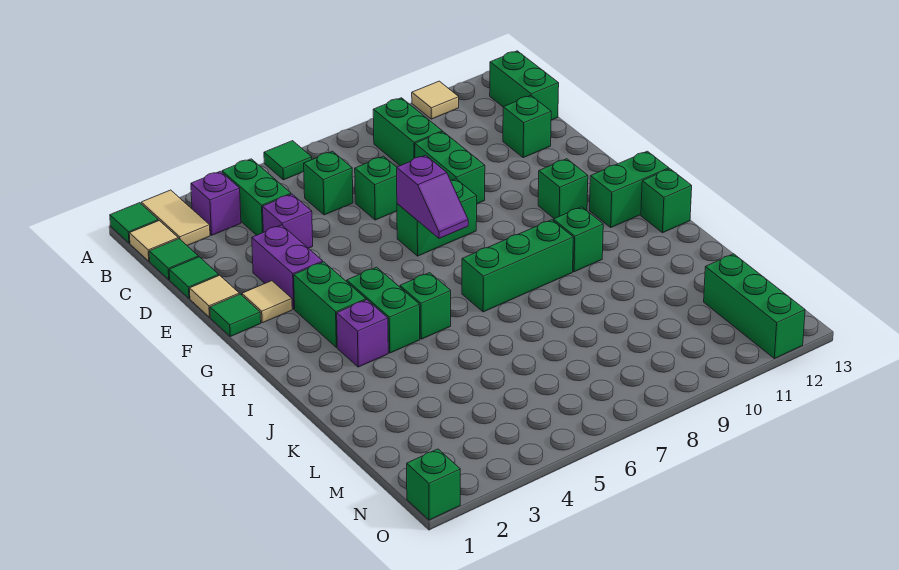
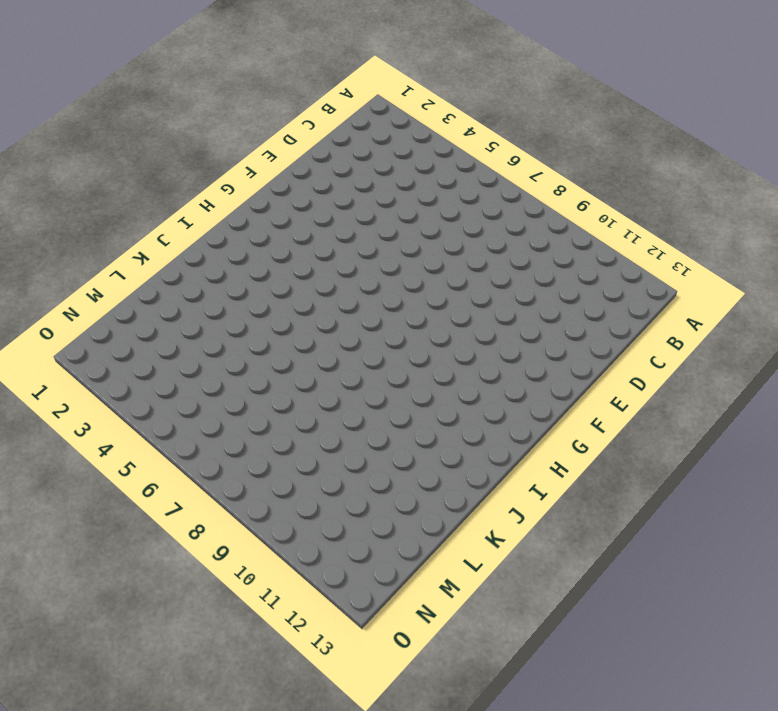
none -> green 1x1 tile [110,203,158,243]
none -> tan 1x2 tile [141,190,210,246]
none -> green 1x1 tile [264,141,312,180]
none -> tan 1x1 tile [412,81,459,119]

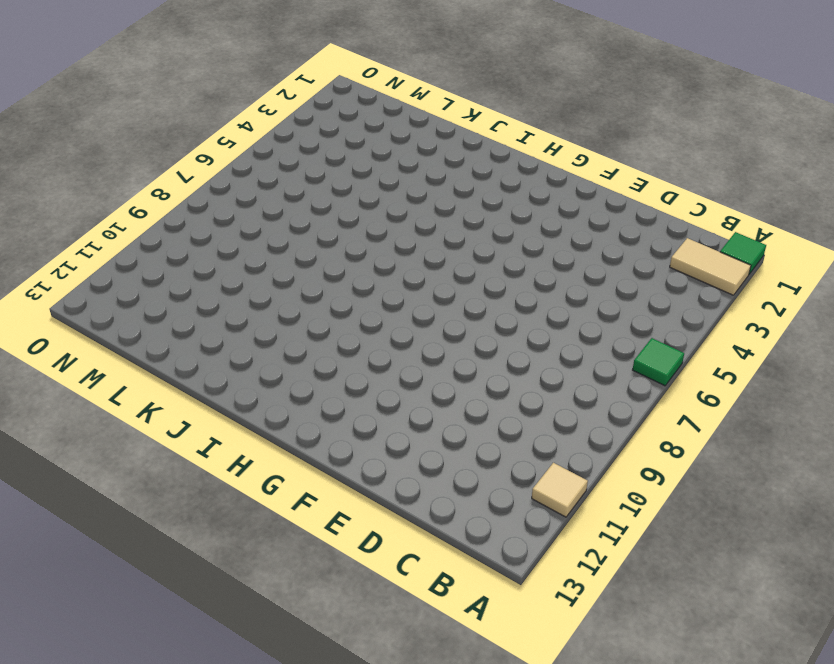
none -> tan 1x1 tile [129,221,178,261]
none -> purple 1x1 brick [191,171,241,235]
none -> green 1x2 brick [222,159,291,235]
none -> green 1x2 brick [373,98,442,166]

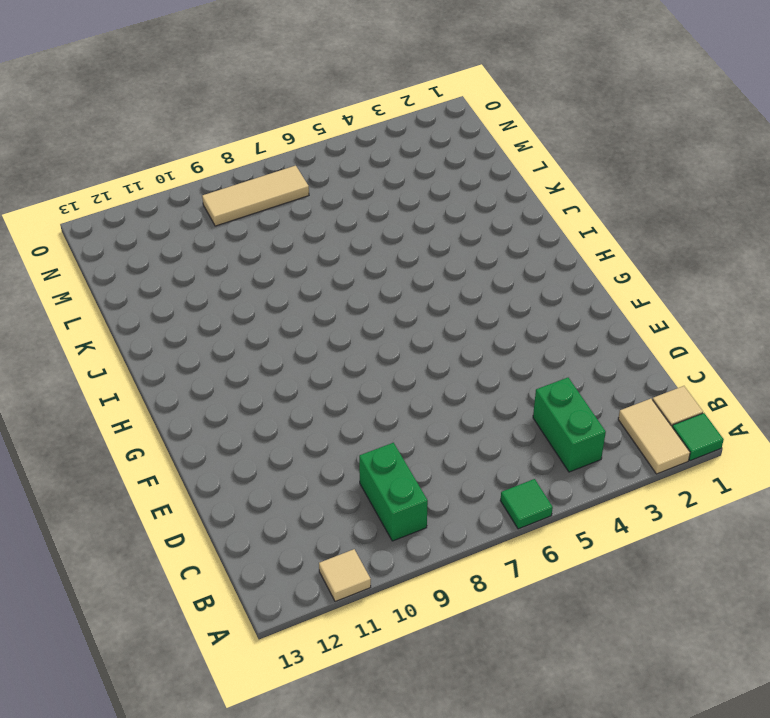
tan 1x3 tile [202,166,309,226] -> none
none -> purple 1x1 brick [191,171,241,235]
none -> green 1x2 brick [490,51,559,120]
none -> green 1x1 tile [149,239,198,280]
none -> green 1x1 brick [304,151,353,215]

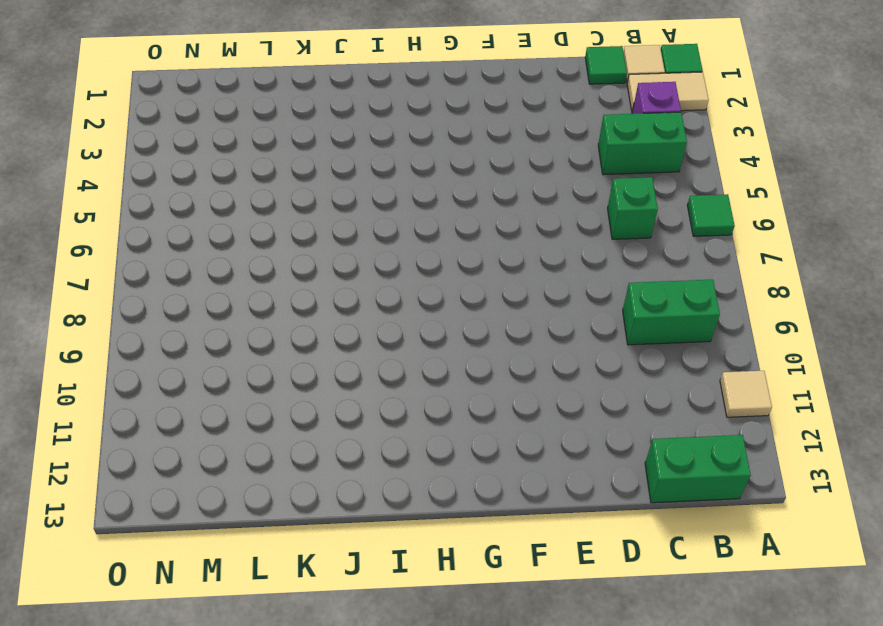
none -> green 1x1 tile [169,257,219,298]
none -> purple 1x1 brick [263,194,313,248]
none -> green 1x1 brick [355,156,397,220]
none -> green 1x2 brick [415,132,485,204]

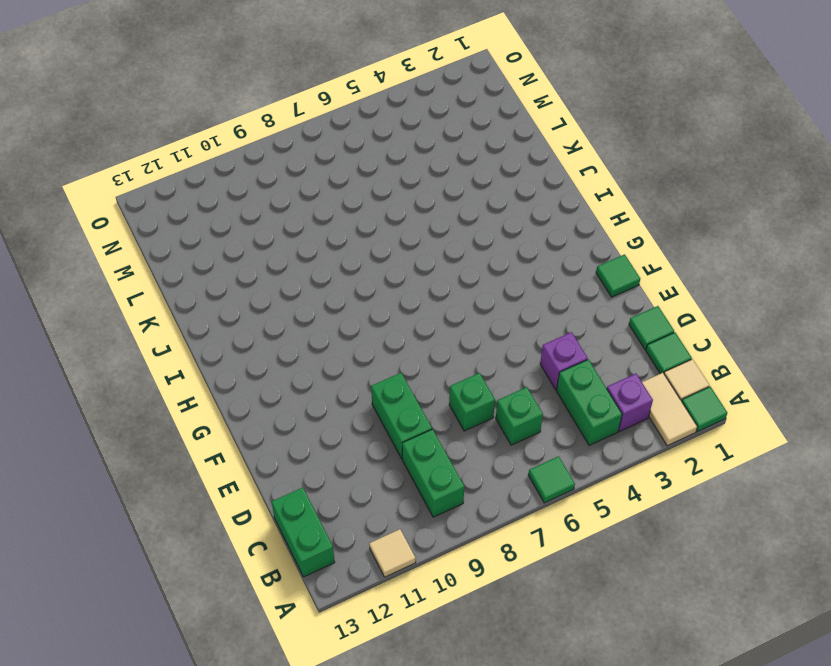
none -> green 1x1 brick [503,96,551,158]
none -> tan 1x1 tile [189,275,239,317]
none -> purple 1x2 brick [252,225,323,309]
none -> tan 1x1 tile [242,281,292,323]

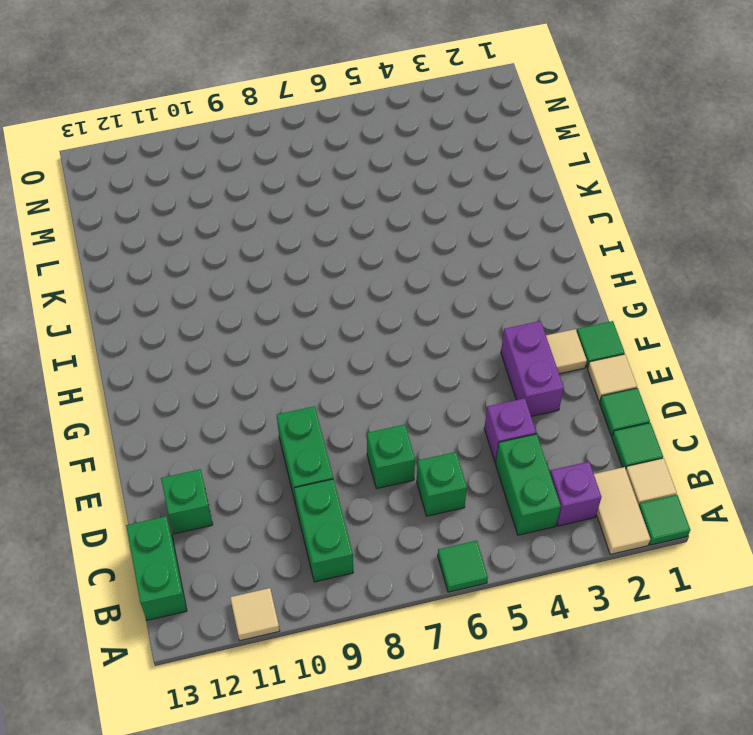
none -> green 1x2 brick [397,179,477,256]
none -> green 1x2 brick [294,262,366,348]
none -> green 1x1 brick [538,159,588,219]
none -> green 1x2 brick [347,267,420,353]

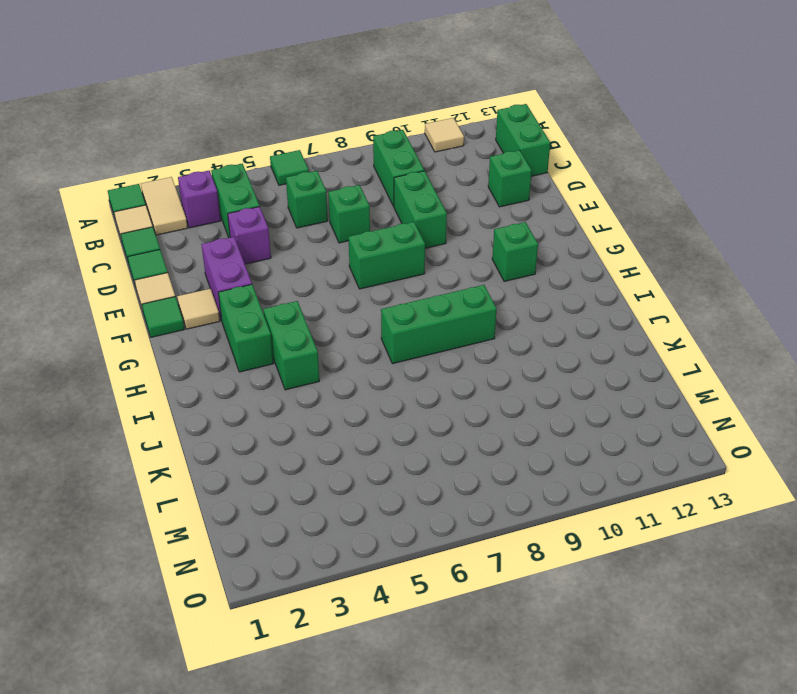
none -> green 1x2 brick [589,151,669,227]
none -> purple 1x1 brick [337,300,388,367]
none -> green 1x1 brick [400,273,451,339]
none -> green 1x1 brick [553,207,603,272]

